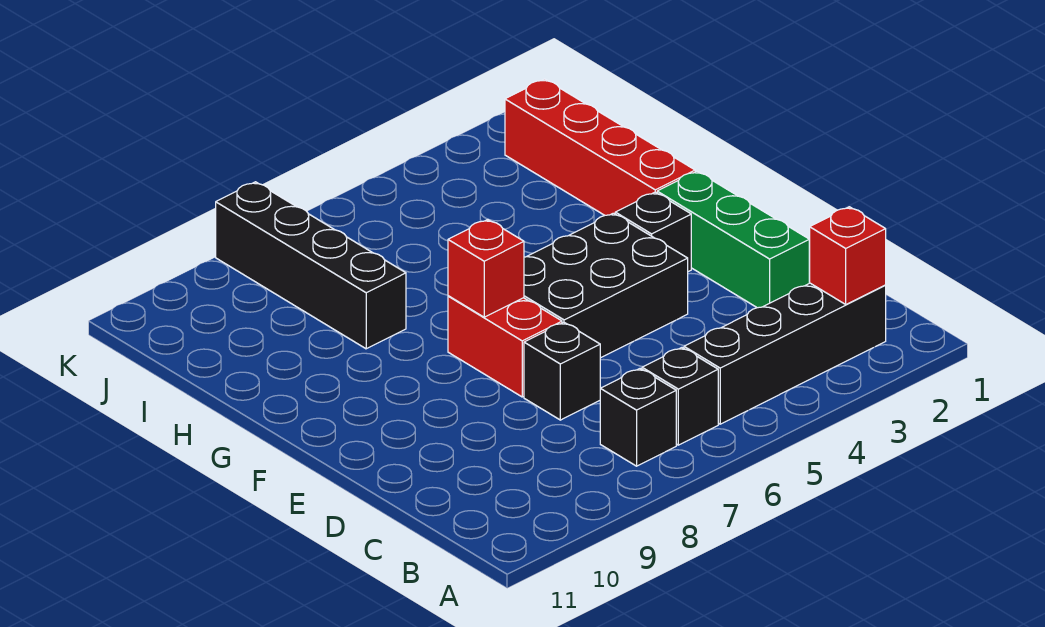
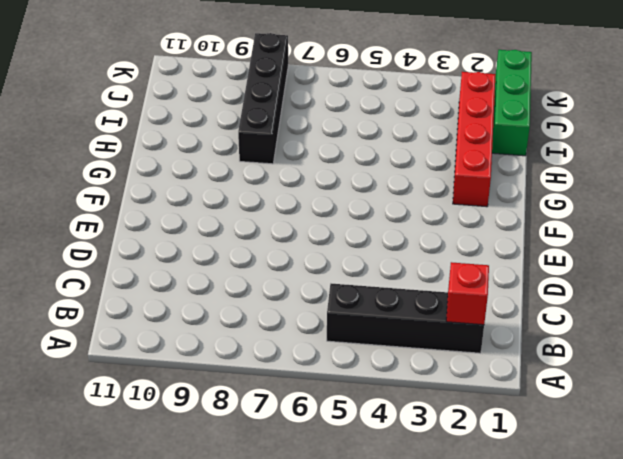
green 1x3 brick [492,50,532,156] -> green 1x3 brick moved to [657,171,809,308]
none -> black 1x1 brick [642,348,718,445]
none -> black 1x1 brick [600,369,676,466]
none -> black 1x1 brick [524,322,600,420]

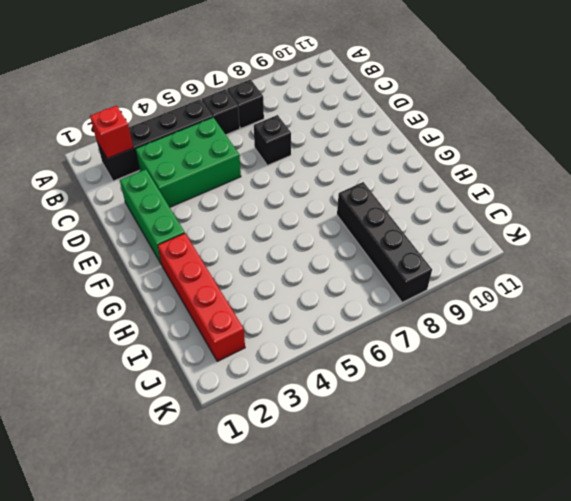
green 2x3 brick [136,117,241,207] -> none
none -> black 2x3 brick [524,213,688,358]
none -> red 1x2 brick [448,296,562,397]
none -> black 1x1 brick [615,192,691,272]

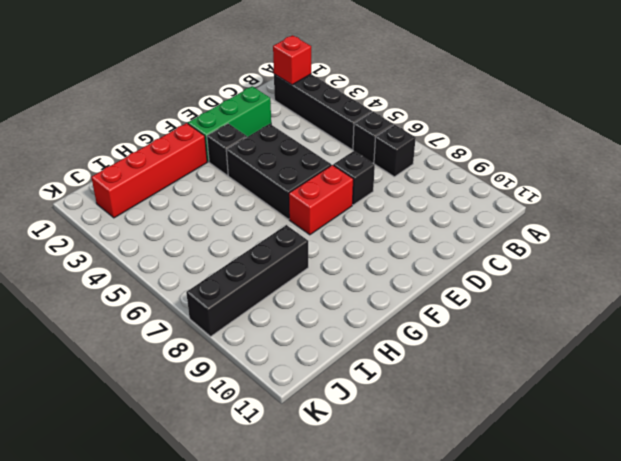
none -> red 1x1 brick [448,220,524,317]

